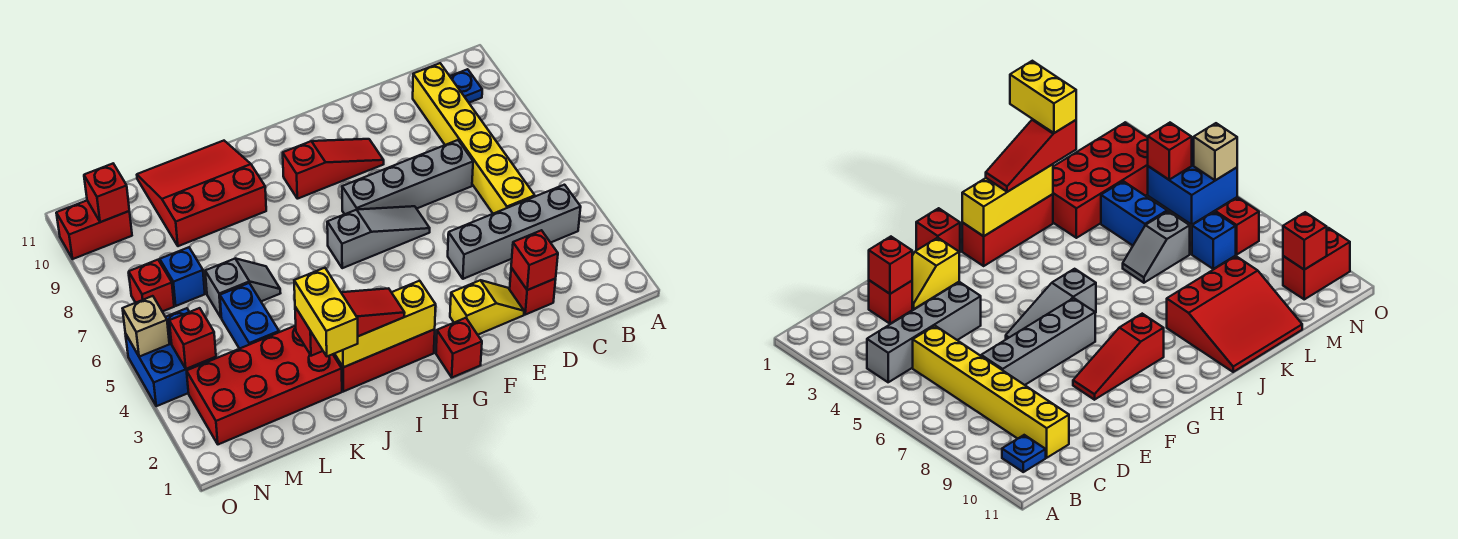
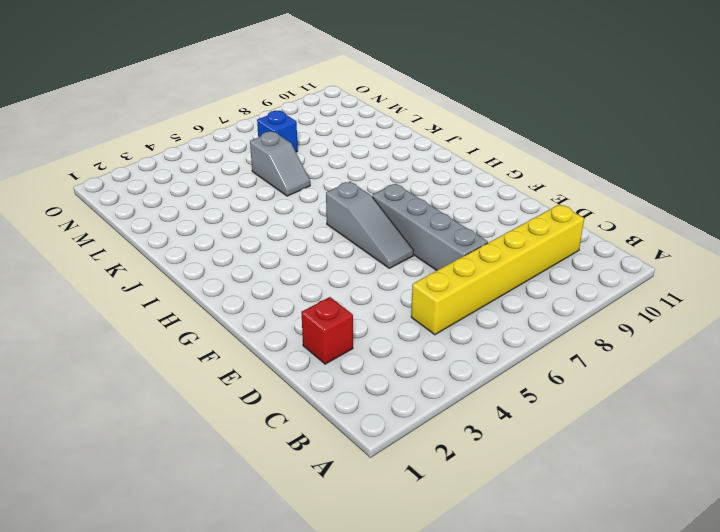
none -> grey 1x4 brick [448,185,581,279]
none -> blue 1x1 plate [450,69,482,103]
none -> yellow 1x2 slope [450,280,524,335]

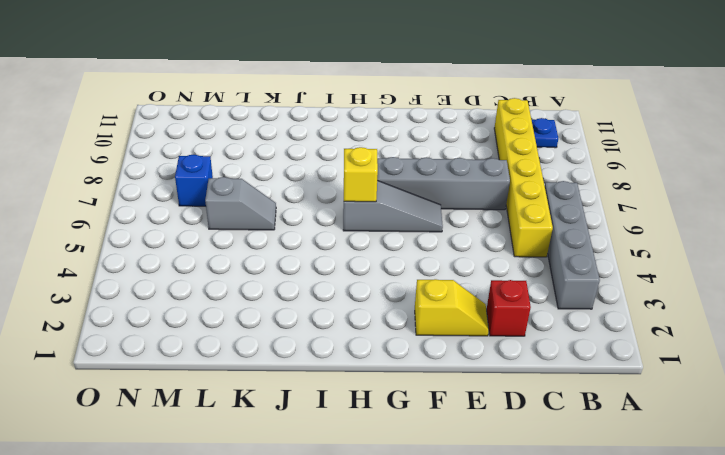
grey 1x4 brick [545,181,600,309] -> grey 1x4 brick turned to [448,185,581,279]
yellow 1x1 brick [344,147,378,202] -> none
none -> red 1x3 slope [283,139,384,199]
none -> red 1x1 brick [436,318,482,377]
none -> red 1x3 brick [333,329,435,392]

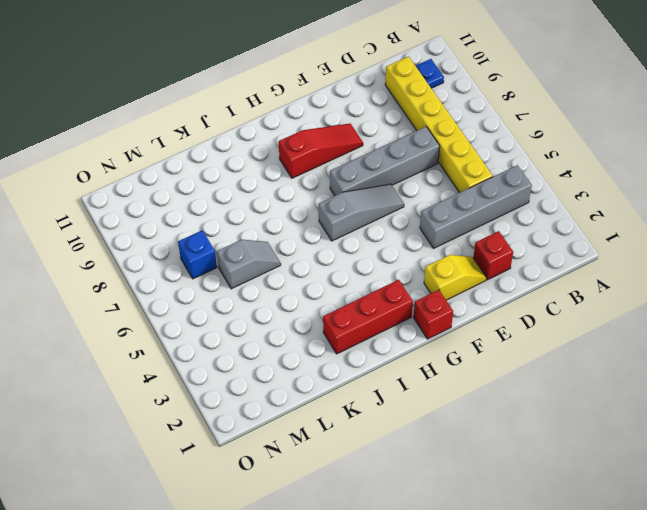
none -> red 3x3 slope [137,141,266,246]
none -> red 2x4 brick [187,326,342,444]
none -> blue 1x2 brick [220,283,279,349]

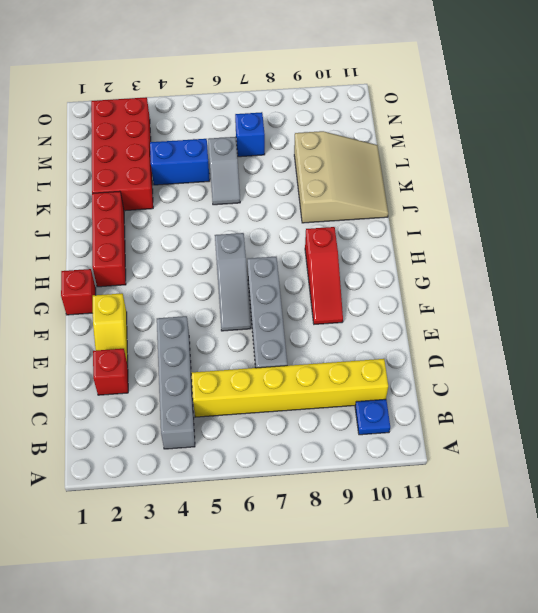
tan 3x3 slope [294,131,388,223] -> red 3x3 slope [137,141,266,246]
none -> blue 2x2 brick [125,308,216,406]
none -> red 1x1 brick [129,260,174,312]
none -> red 1x2 brick [56,201,132,259]

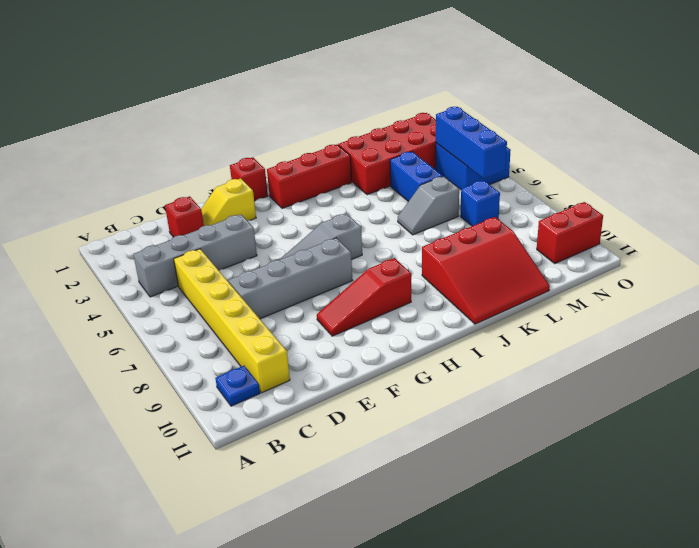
blue 1x3 brick [436,107,507,178] -> red 1x1 brick [169,308,216,369]
none -> red 1x1 brick [129,260,174,312]
none -> red 1x1 brick [511,230,558,290]
none -> yellow 1x3 brick [335,281,436,367]

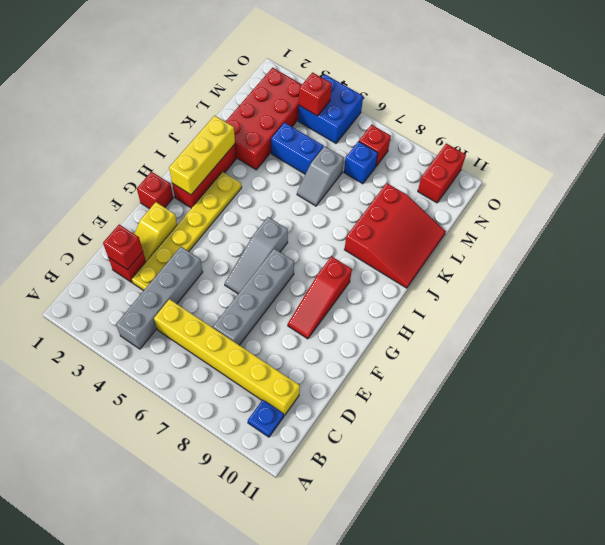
yellow 1x6 plate [132,172,242,291] -> none
none -> red 1x1 brick [84,164,129,222]
none -> tan 1x1 brick [123,296,169,357]
none -> red 1x3 slope [295,288,405,356]

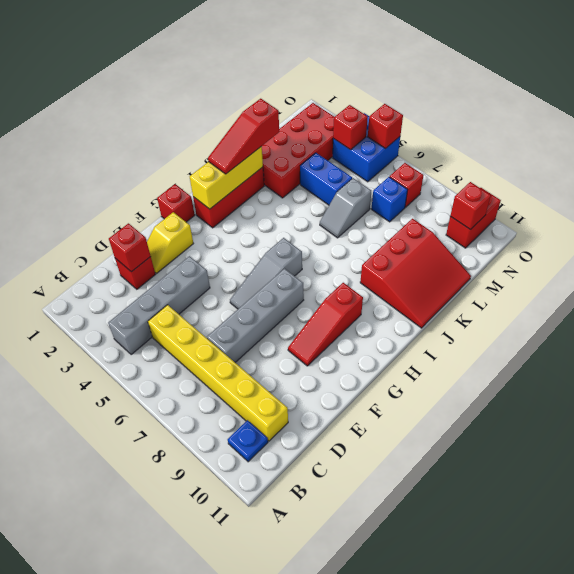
red 1x1 brick [368,104,403,148] -> tan 1x1 brick [123,296,169,357]
none -> yellow 1x2 brick [294,268,358,356]

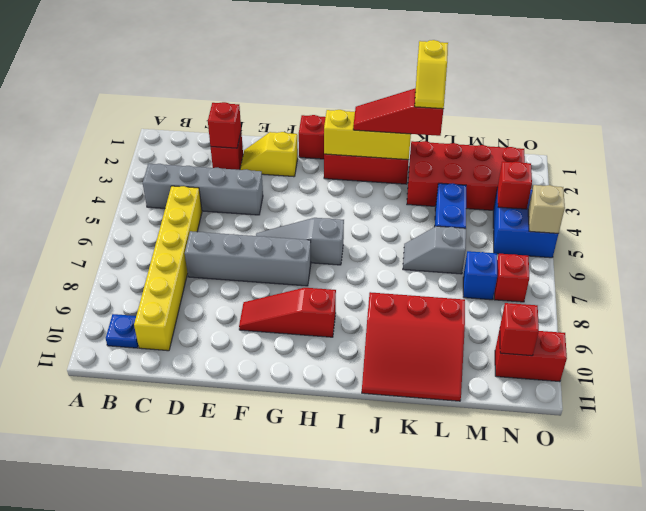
yellow 1x2 slope [415,40,448,109] -> yellow 1x2 brick [294,268,358,356]

